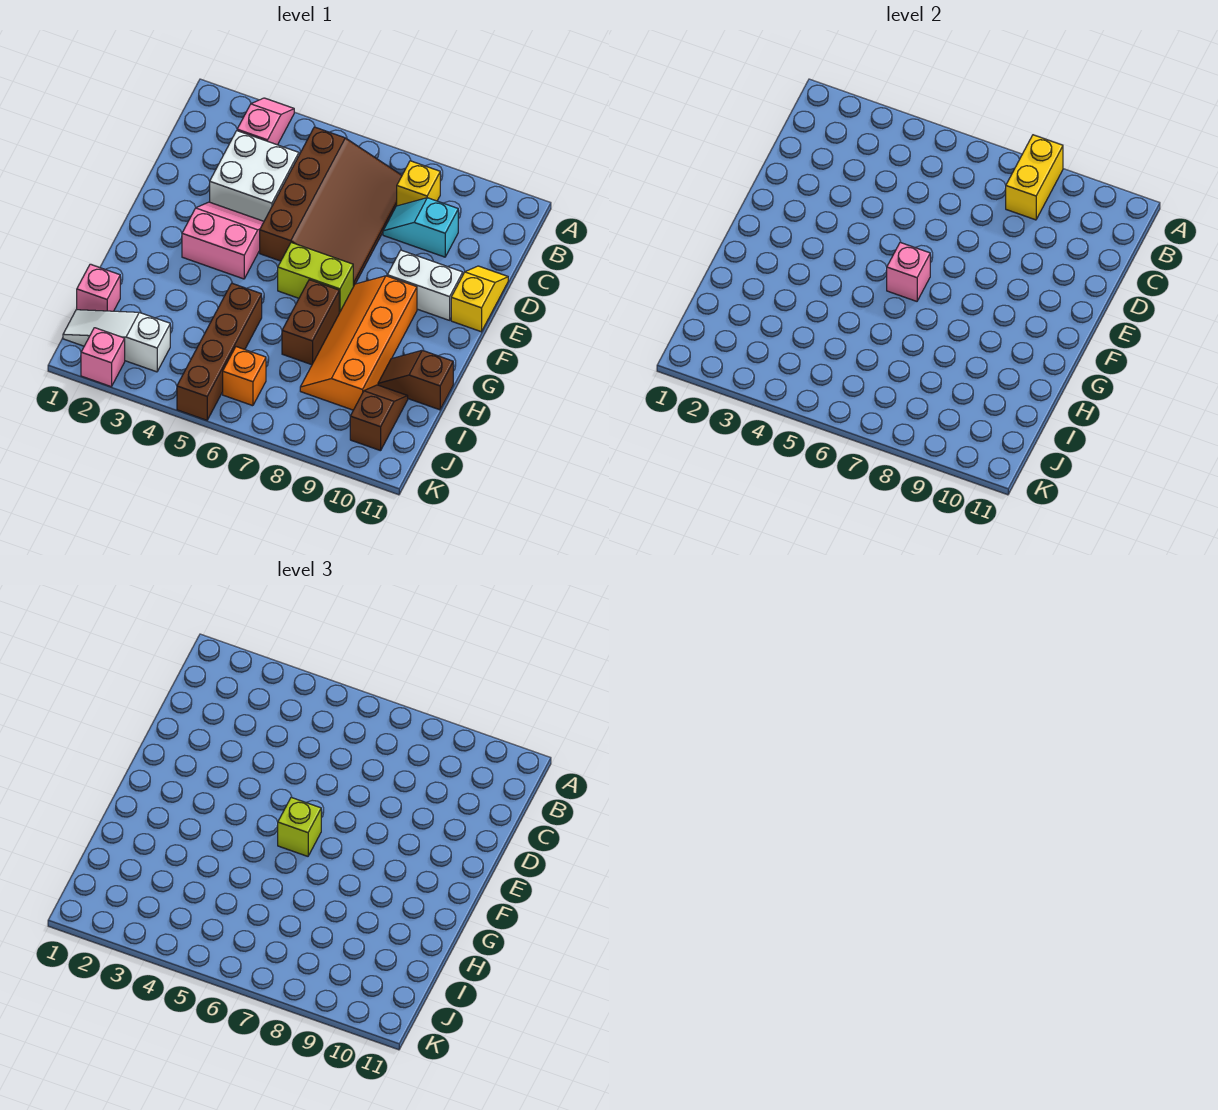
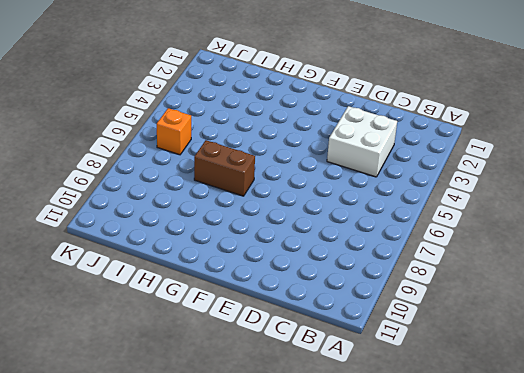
none -> pink 1x2 slope [237,98,294,145]
none -> brown 3x4 slope [260,127,402,286]
none -> yellow 1x1 brick [397,161,440,206]

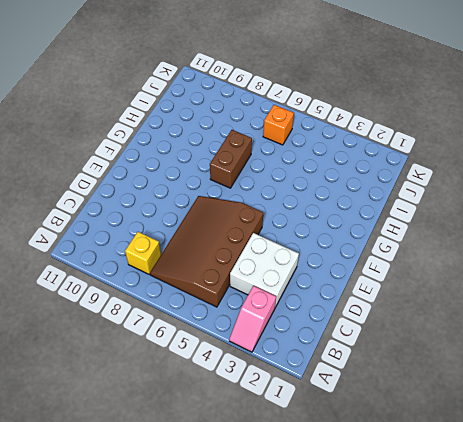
none -> cyan 1x2 slope [383,198,458,257]
none -> yellow 1x2 slope [451,266,508,332]
none -> pink 2x2 slope [182,202,264,279]

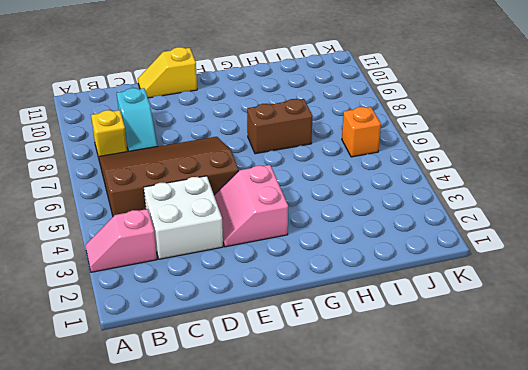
none -> white 1x2 brick [387,250,463,320]
none -> lime 1x2 brick [278,243,353,313]
none -> orange 2x4 slope [300,276,417,410]

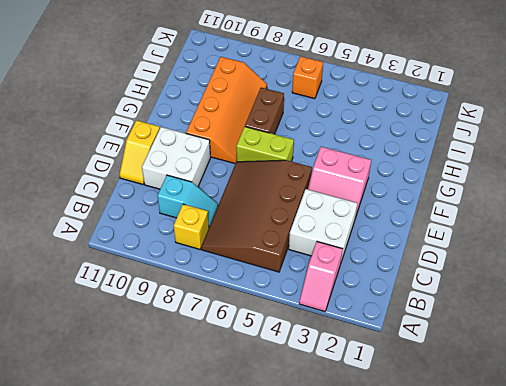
white 2x2 brick [142,127,211,189] -> white 1x2 brick [387,250,463,320]
none -> brown 1x4 brick [177,283,262,420]
none -> brown 1x2 slope [378,350,453,410]
none -> pink 1x1 brick [77,264,120,311]

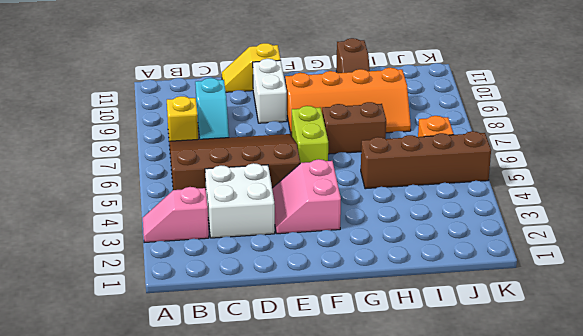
none -> pink 1x1 brick [77,264,120,311]
none -> brown 1x2 slope [350,385,408,451]
none -> white 1x3 slope [63,310,170,372]

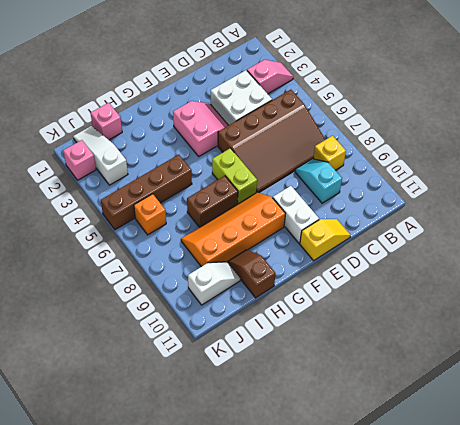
white 1x2 slope [188,262,240,305] -> brown 1x2 slope [350,385,408,451]
none -> yellow 1x2 brick [1006,135,1063,220]
none -> pink 1x1 brick [887,242,930,301]
none -> lime 1x1 brick [278,797,321,856]

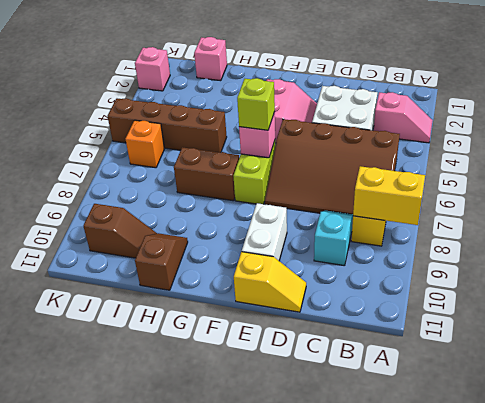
none -> orange 2x4 slope [300,276,417,410]
none -> white 1x3 slope [63,310,170,372]

